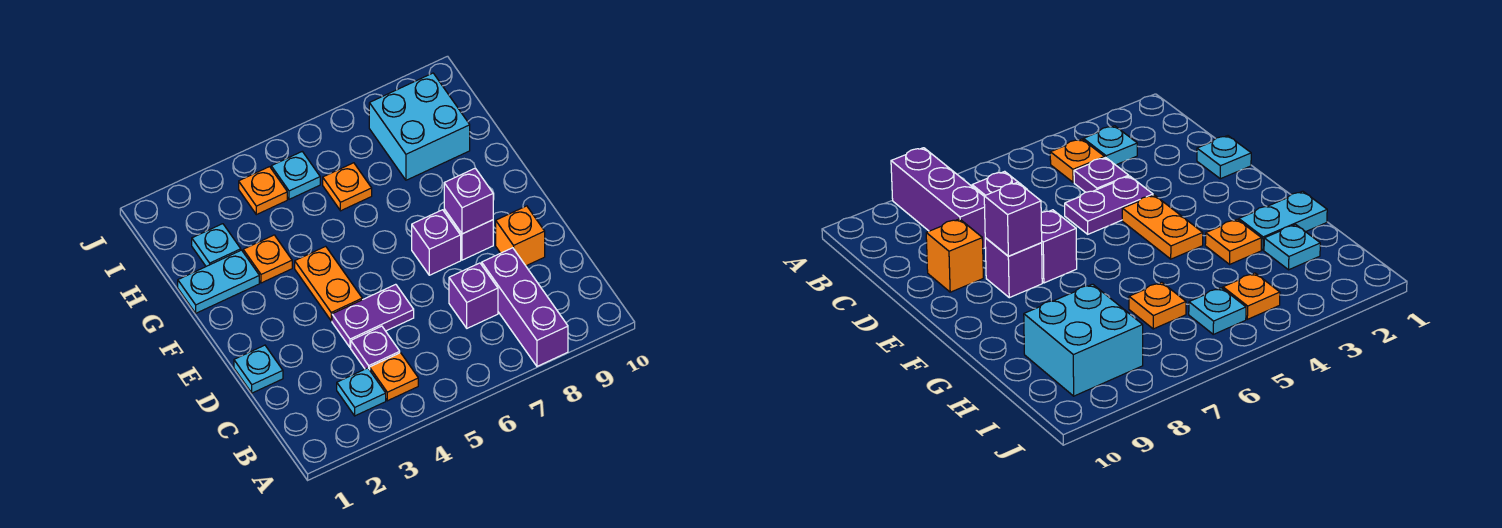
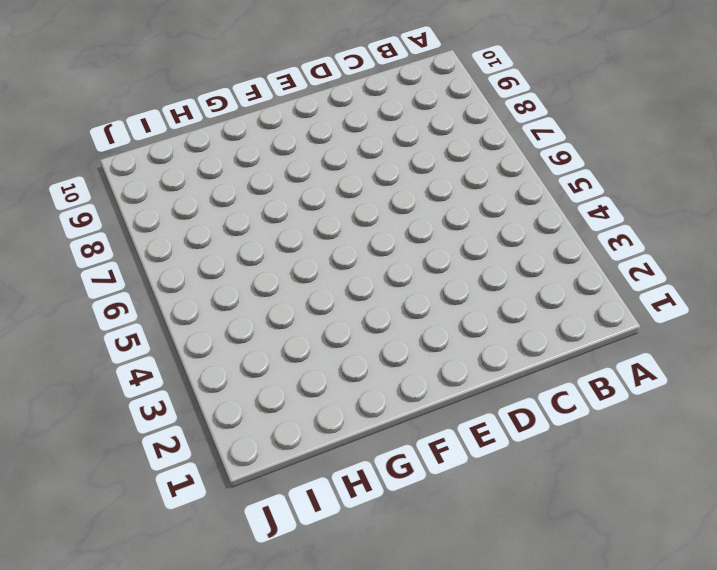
none -> purple 1x3 brick [482,248,568,366]
none -> cyan 1x1 plate [337,368,386,416]
none -> orange 1x1 plate [370,353,418,401]

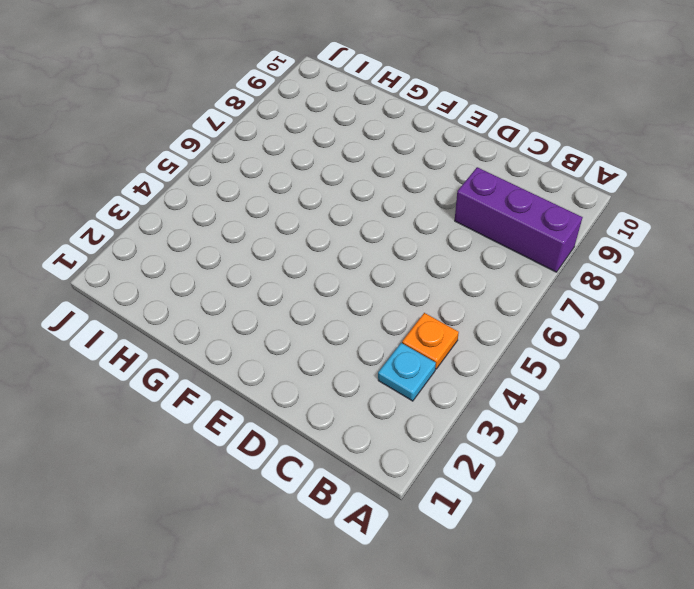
none -> purple 1x1 plate [351,326,400,370]
none -> purple 1x1 brick [449,263,498,328]
none -> cyan 1x1 plate [234,345,283,393]

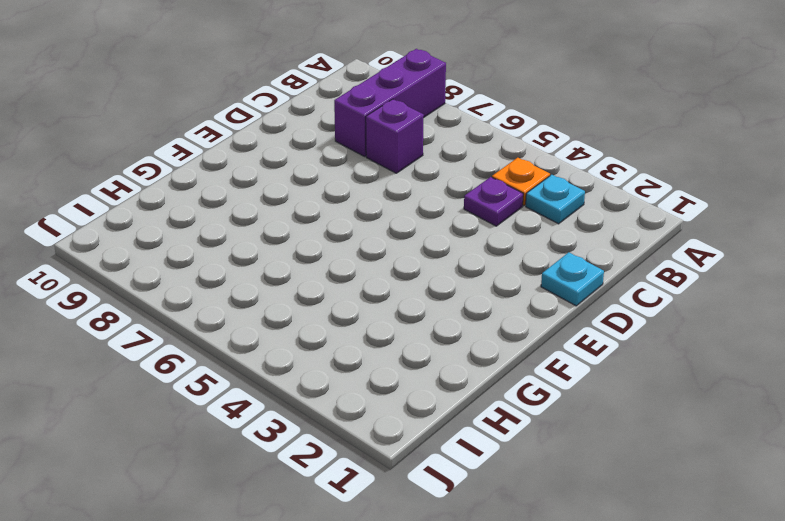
none -> purple 1x2 plate [332,284,414,347]
none -> orange 1x1 brick [496,206,545,266]
none -> orange 1x2 plate [295,246,362,321]

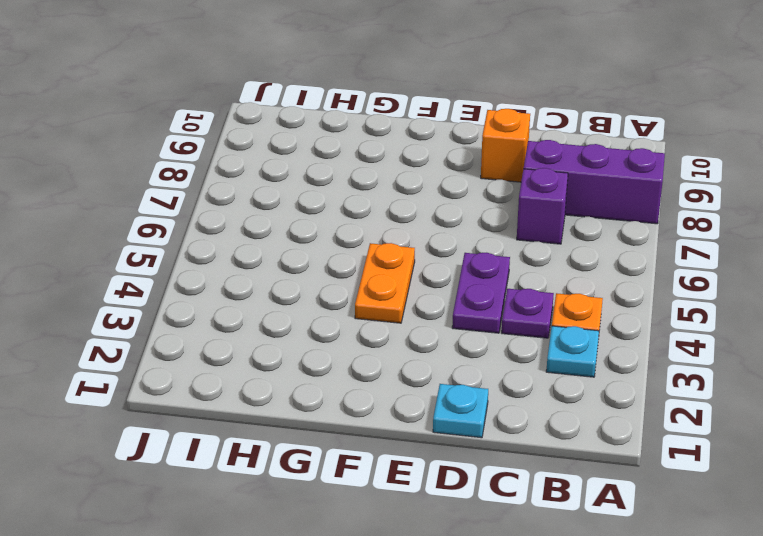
orange 1x2 plate [355,243,415,323] -> orange 1x2 plate turned to [295,246,362,321]
none -> purple 1x1 brick [412,210,461,275]
none -> purple 1x1 brick [444,209,493,260]
none -> cyan 1x2 plate [178,250,259,313]

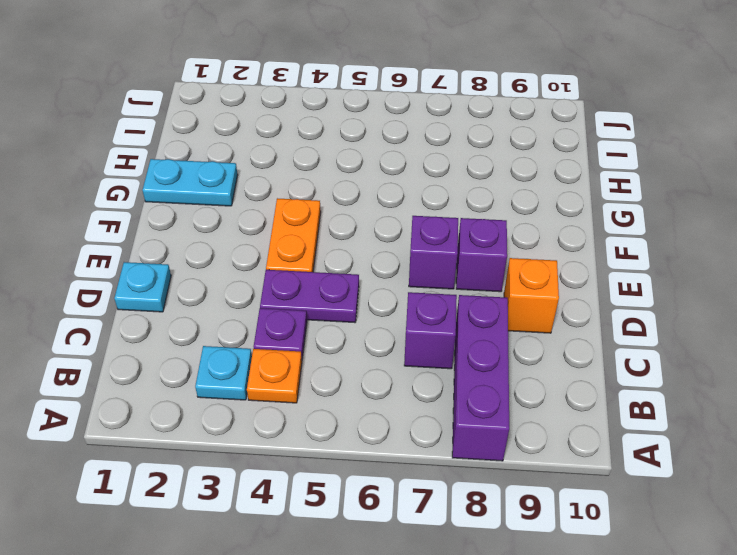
none -> orange 1x1 plate [243,235,292,283]
none -> cyan 1x1 plate [192,224,241,266]
none -> orange 1x1 plate [323,163,372,211]

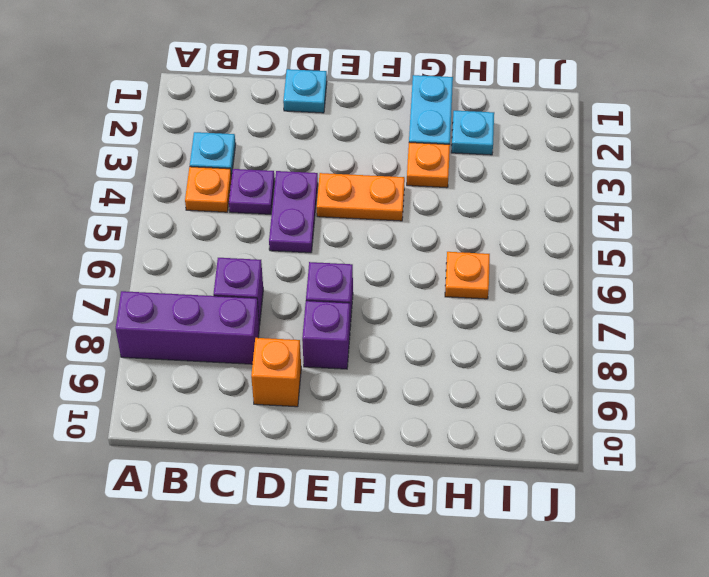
none -> cyan 2x2 brick [369,73,470,180]
none -> orange 1x1 plate [239,167,287,215]
none -> cyan 1x1 plate [271,152,320,199]

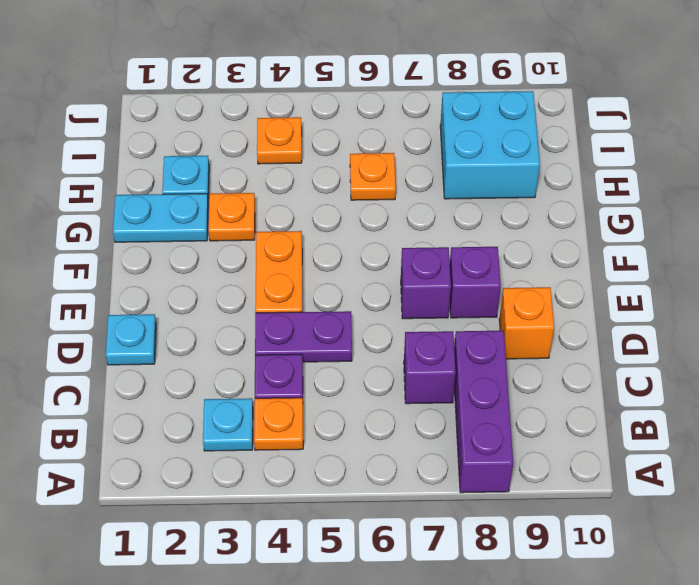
none -> cyan 1x1 plate [271,152,320,199]
none -> purple 1x1 brick [444,168,493,234]

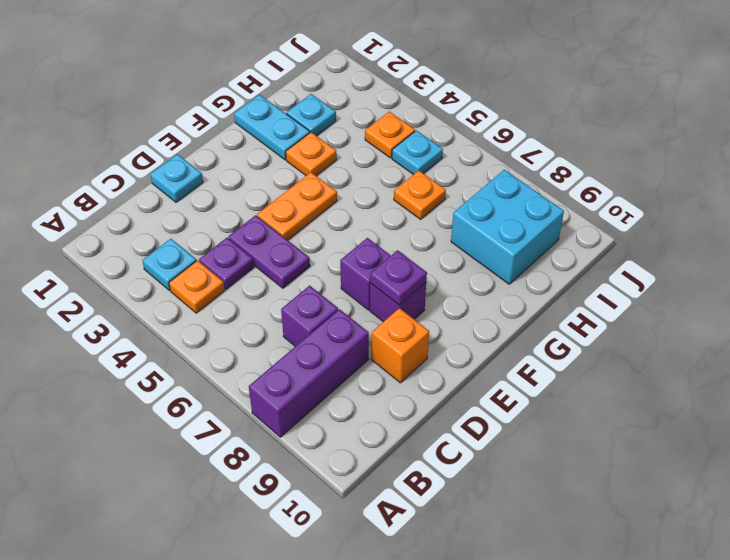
purple 1x1 plate [370,250,427,305] -> purple 1x1 brick [444,168,493,234]

